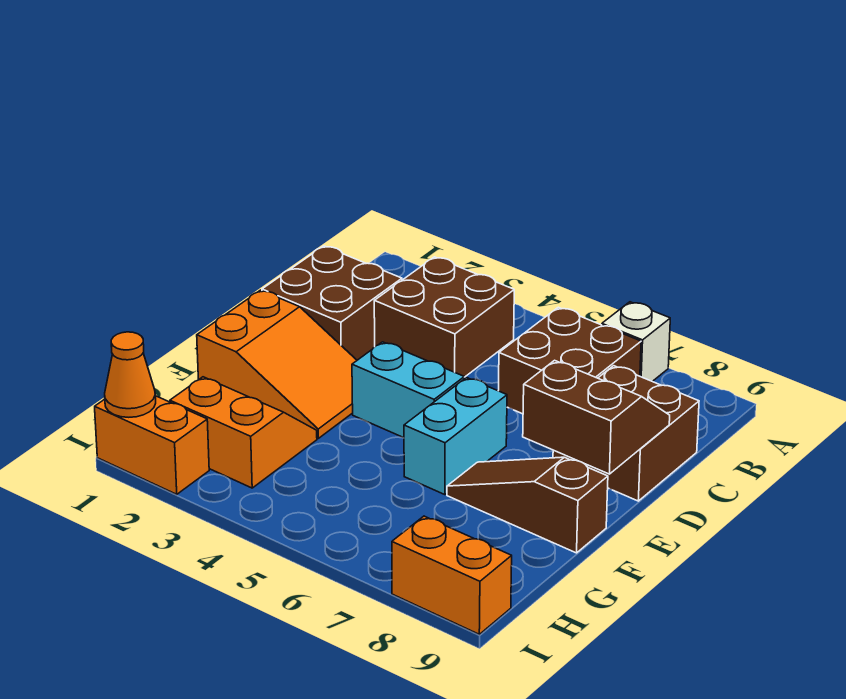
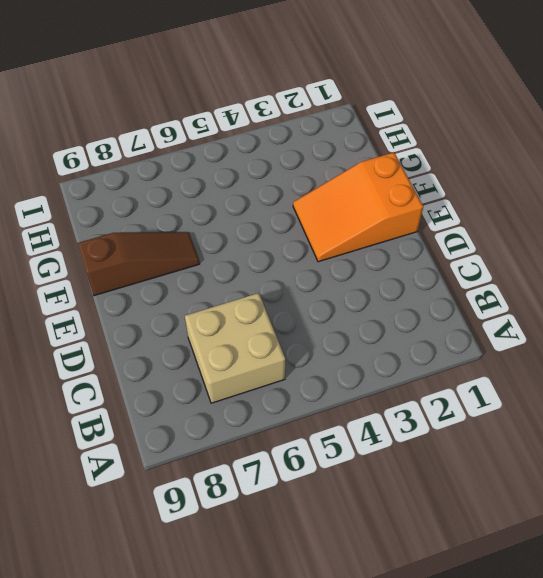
tan 2x2 brick [185,293,285,403] -> brown 2x2 brick [498,307,641,414]
none -> white 1x1 brick [602,302,670,381]
none -> brown 2x2 brick [374,257,514,377]
none -> brown 2x2 brick [262,246,402,360]

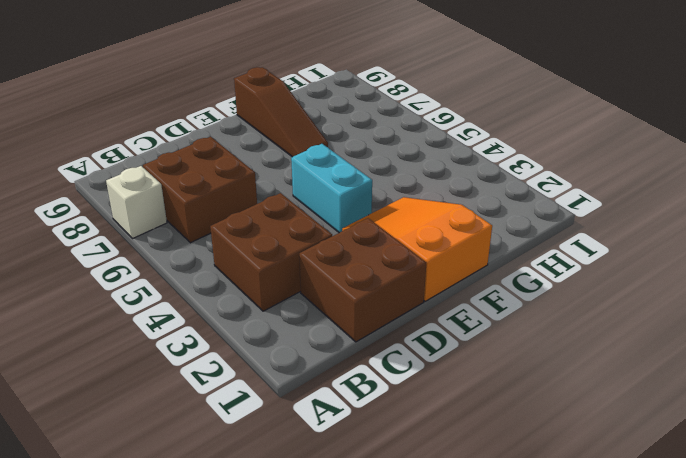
none -> brown 2x2 brick [553,366,699,501]
none -> cyan 1x2 brick [404,378,507,495]
none -> orange 2x2 slope [170,377,317,488]

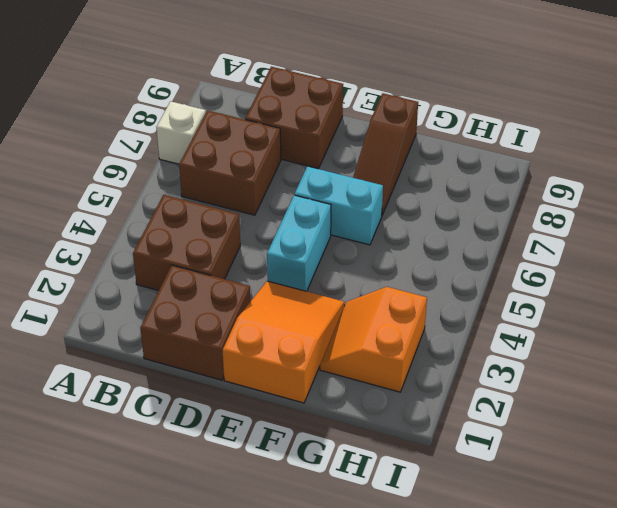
none -> orange 1x2 brick [95,396,209,494]
none -> orange 1x2 brick [392,516,512,634]
none -> brown 2x2 slope [523,360,670,474]

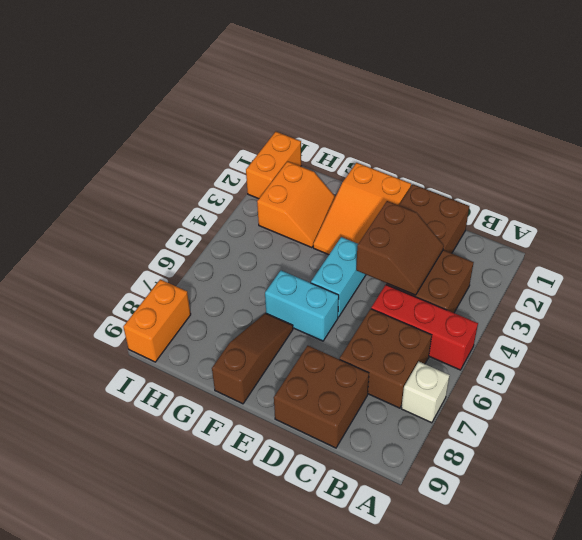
red 1x3 brick [371,285,478,370] -> none
brown 2x2 slope [356,201,444,295] -> brown 2x2 slope moved to [523,360,670,474]
none -> orange 1x1 cone [105,332,156,417]

